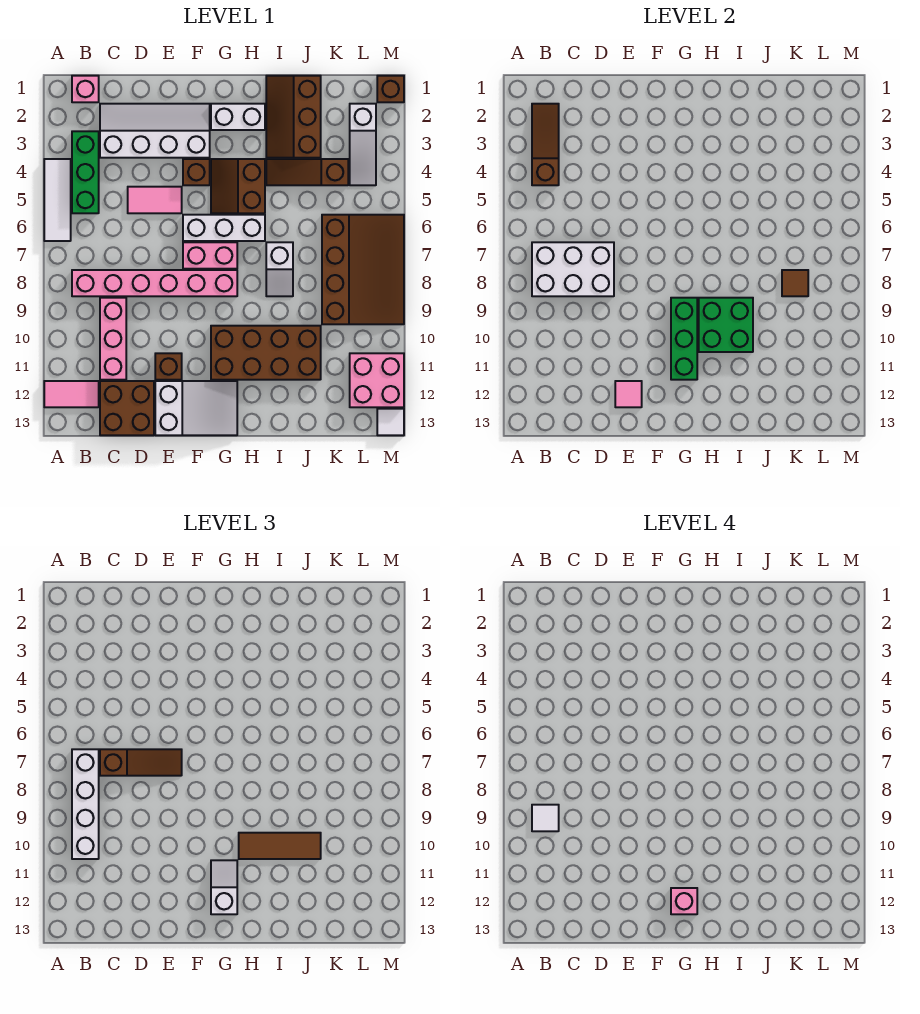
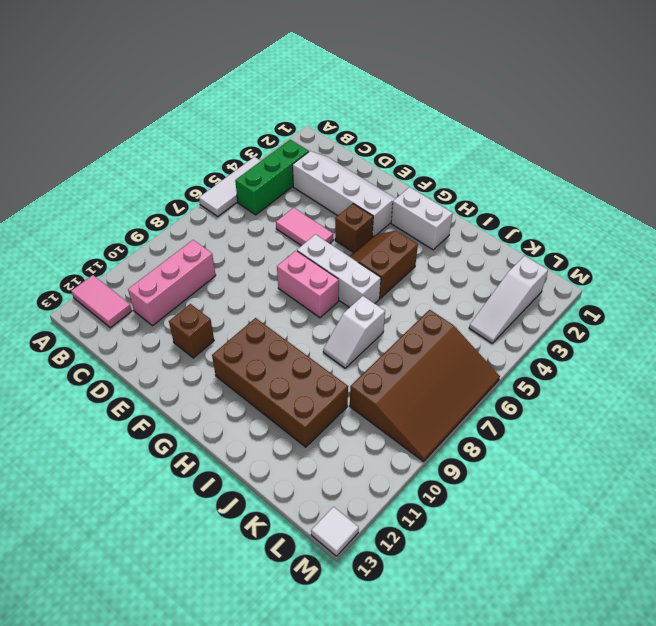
none -> pink 1x1 brick [72,76,99,102]
none -> pink 1x6 brick [72,270,237,296]
none -> brown 2x2 brick [100,381,154,435]
none -> white 2x3 slope [155,381,237,435]

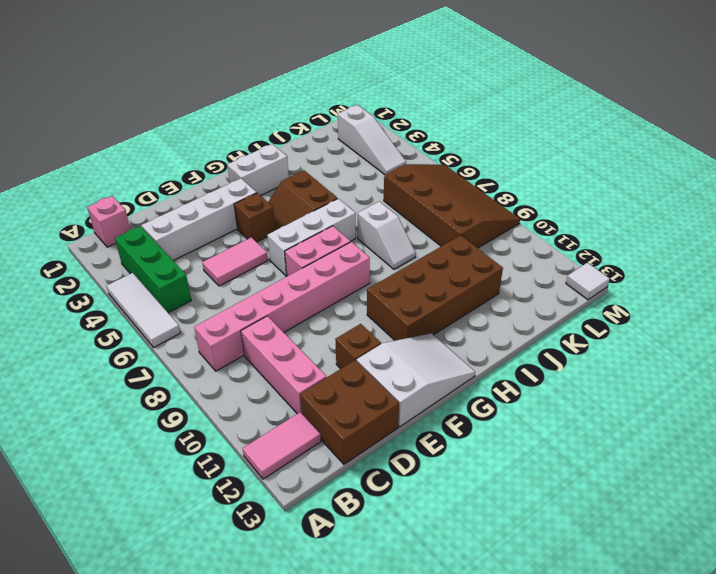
none -> brown 2x3 slope [266,76,321,158]
none -> brown 1x3 slope [266,159,348,185]
none -> pink 2x2 brick [350,353,404,407]
none -> brown 1x1 brick [377,76,404,102]

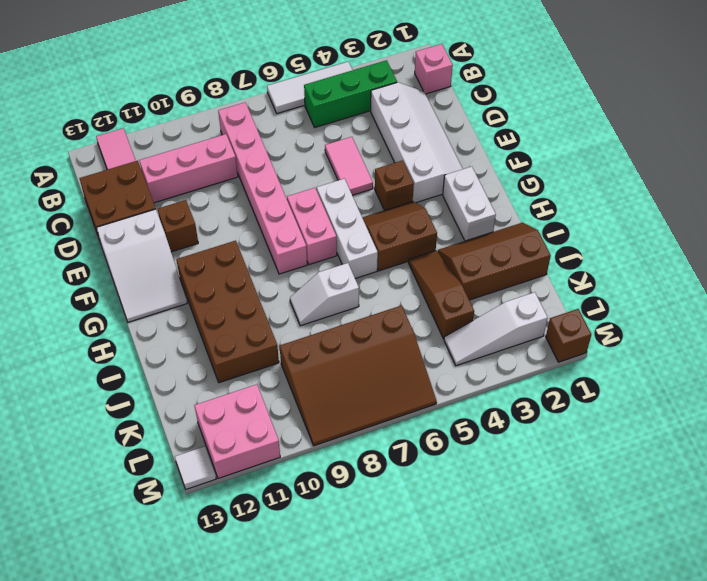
none -> brown 1x3 slope [532,104,559,185]
none -> white 2x3 brick [532,242,614,296]
none -> pink 1x1 tile [615,381,642,407]
none -> green 1x3 brick [671,298,697,380]

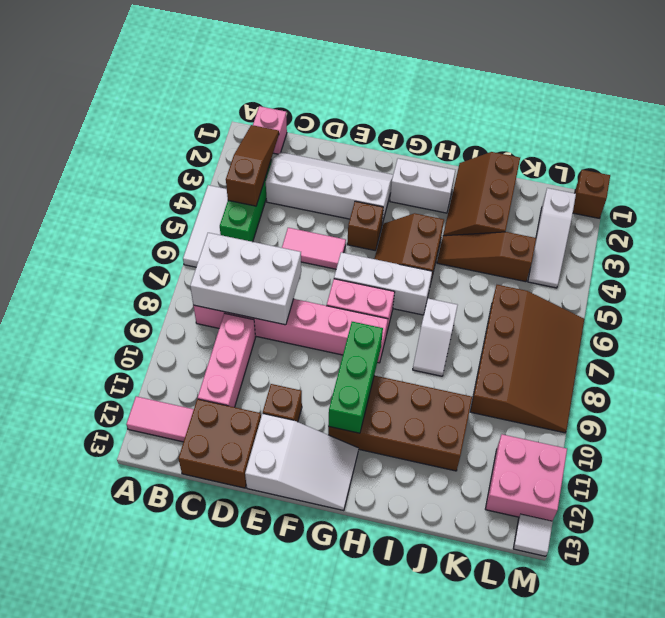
none -> pink 1x1 tile [615,381,642,407]
none -> green 2x2 brick [699,298,753,352]
none -> brown 1x1 tile [782,270,808,296]
none -> white 1x4 brick [72,749,99,859]

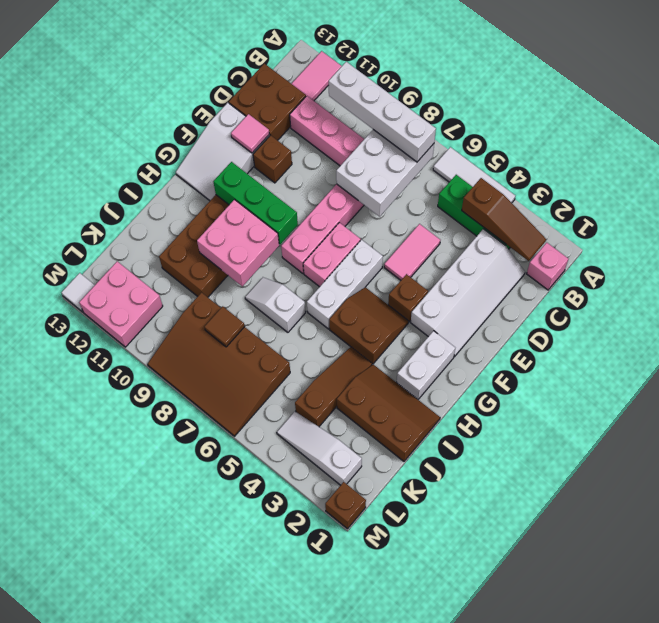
pink 2x2 brick [197,200,279,286] -> green 2x2 brick [699,298,753,352]
none -> brown 1x3 slope [100,749,182,776]
none -> white 1x2 slope [211,860,237,914]
none -> brown 1x3 tile [239,833,321,859]
none -> white 1x1 tile [532,805,559,831]

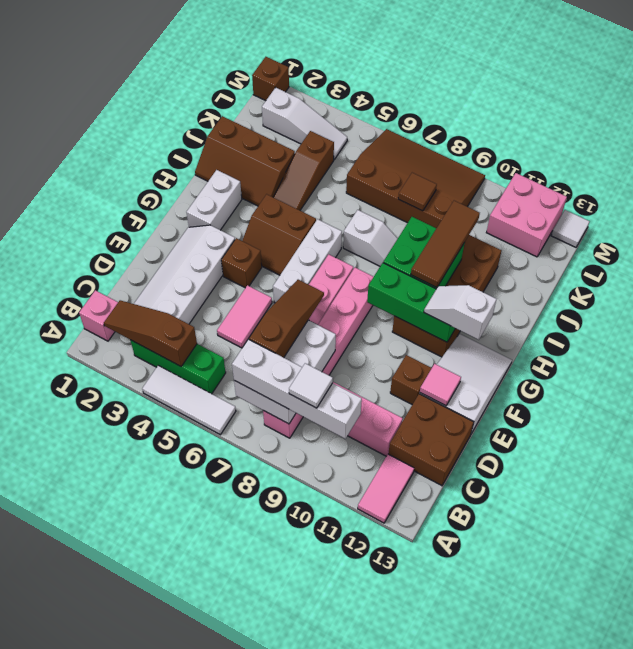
none -> pink 1x1 brick [671,888,697,914]

